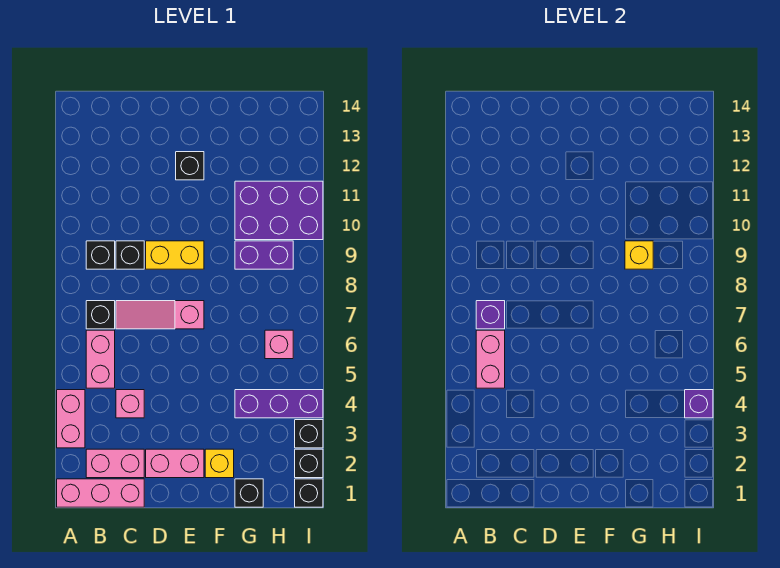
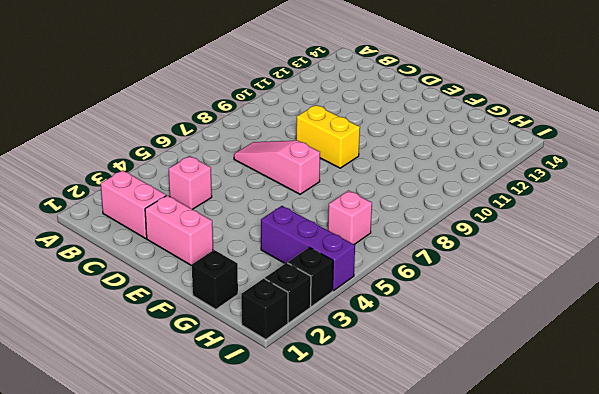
none -> pink 1x3 brick [57,479,144,507]
none -> pink 1x2 brick [57,390,85,448]
none -> pink 1x2 brick [86,330,115,388]

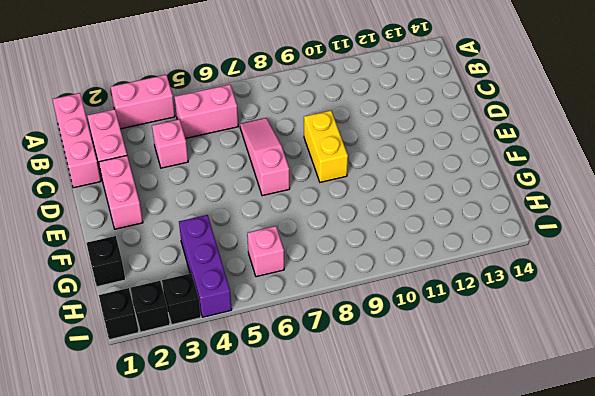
none -> black 1x1 brick [86,301,115,329]
none -> black 1x1 brick [86,241,115,269]
none -> black 1x1 brick [116,241,144,269]

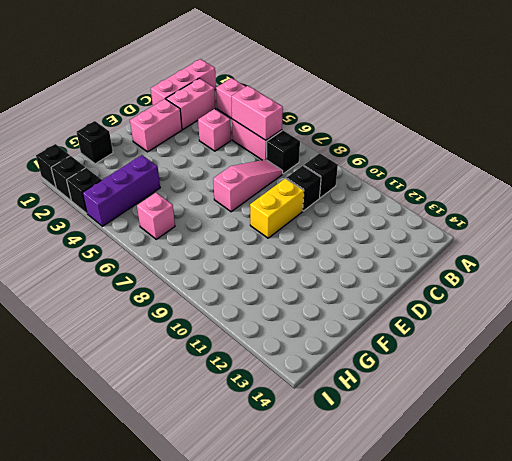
none -> black 1x1 brick [176,152,204,180]
none -> yellow 1x1 brick [205,449,234,478]
none -> purple 1x2 brick [235,241,293,269]

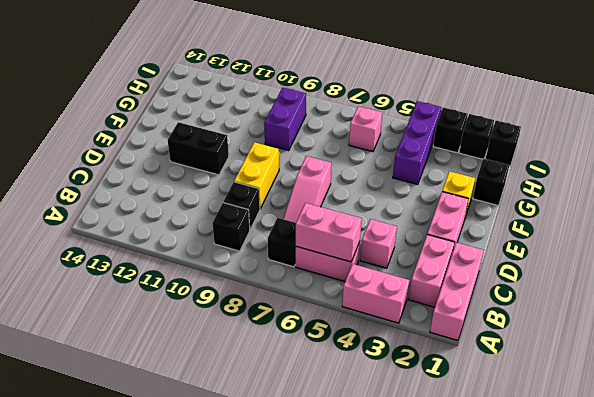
black 1x2 brick [167,122,229,175] -> black 1x1 brick [176,152,204,180]
none -> purple 2x3 brick [235,181,323,240]
none -> purple 1x1 brick [476,301,505,329]
none -> yellow 1x1 brick [625,241,653,269]

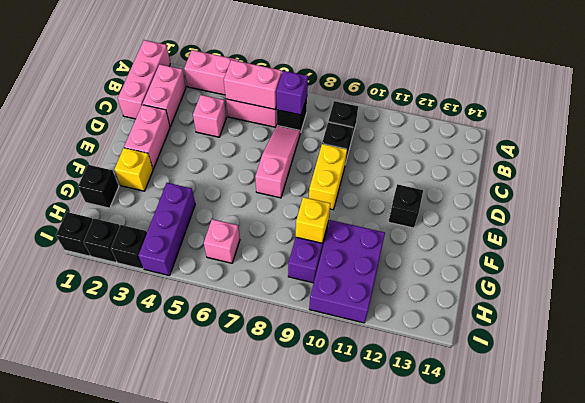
none -> purple 1x1 brick [685,390,713,418]

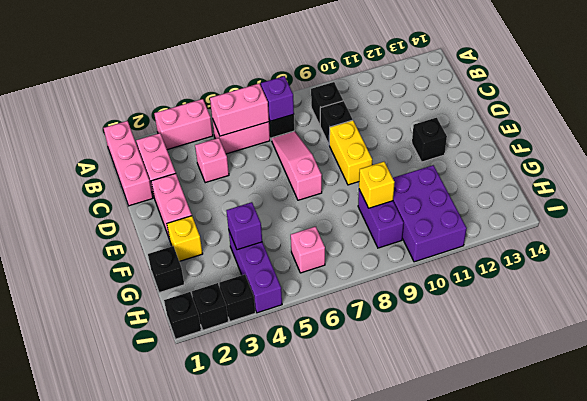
purple 1x1 brick [226,202,262,250] -> purple 1x1 brick moved to [685,390,713,418]

